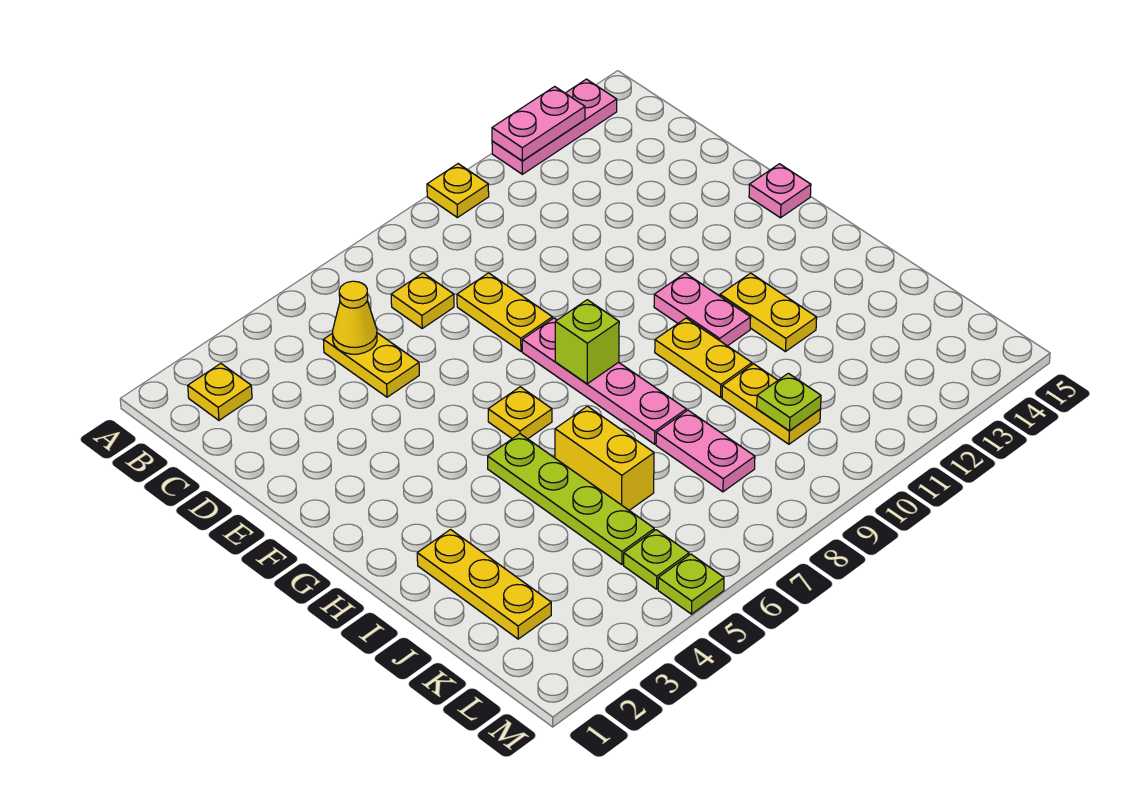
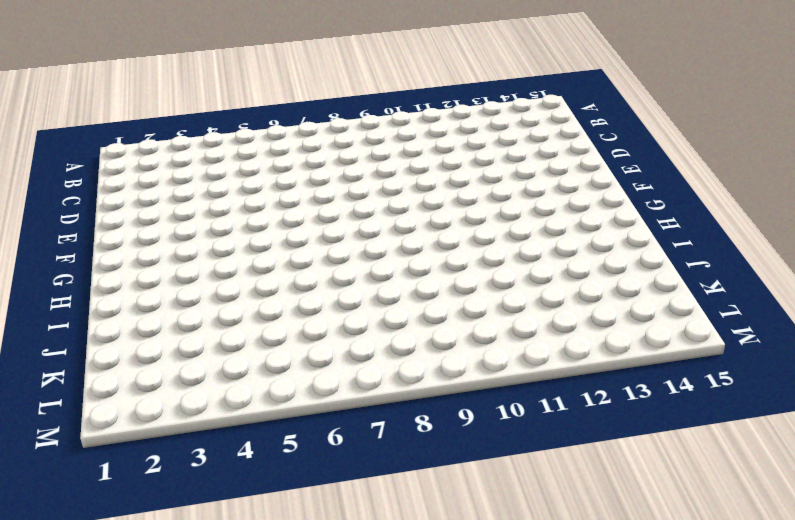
none -> yellow 1x1 plate [427,164,489,218]
none -> pink 1x3 plate [492,79,617,174]
none -> yellow 1x1 plate [188,364,252,420]

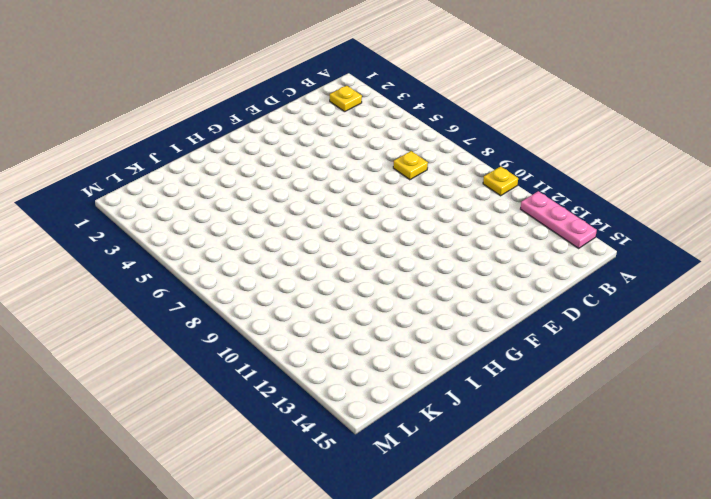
none -> yellow 1x2 plate [323,333,419,397]
none -> yellow 1x2 plate [457,273,552,351]
none -> pink 1x4 plate [522,318,686,444]

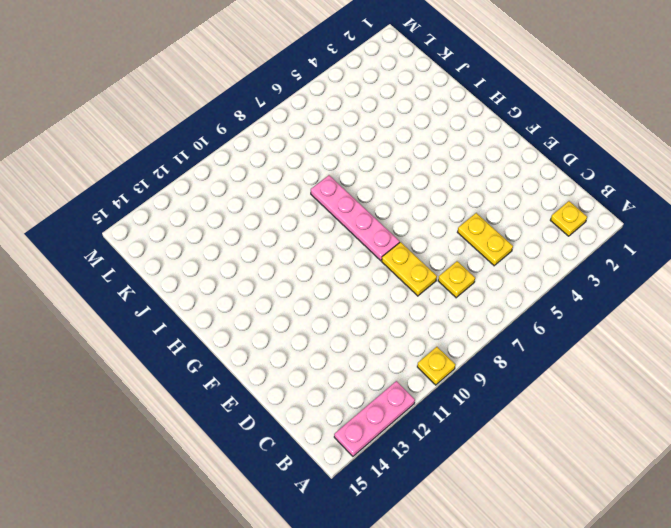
none -> pink 1x1 plate [749,164,811,218]
none -> yellow 1x1 plate [488,387,552,439]
none -> pink 1x2 plate [654,273,751,346]

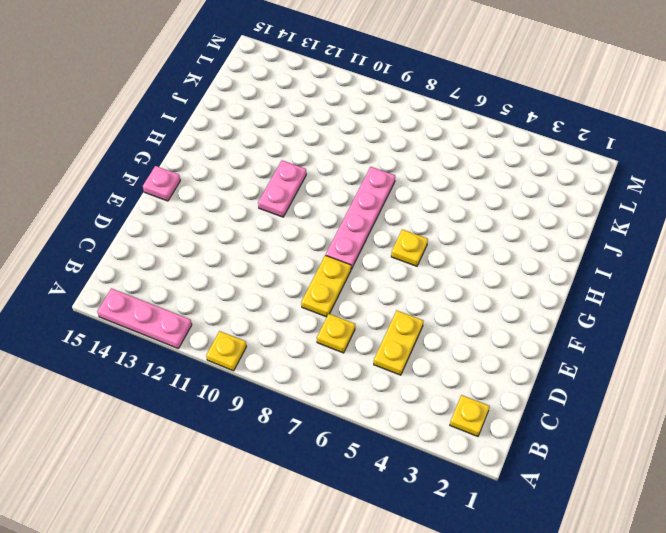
none -> lime 1x4 plate [488,434,654,565]
none -> yellow 1x2 plate [655,318,752,397]
none -> yellow 1x2 plate [720,273,817,352]

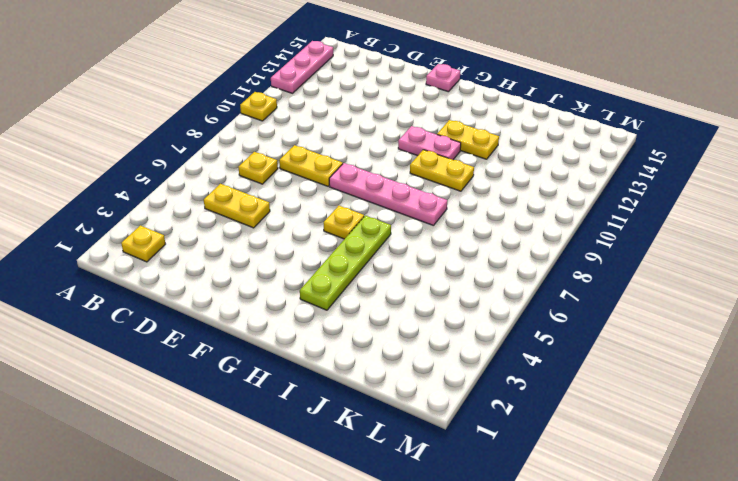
lime 1x4 plate [300,216,391,310] -> lime 1x4 plate turned to [488,434,654,565]
none -> yellow 1x3 plate [417,530,551,639]
none -> yellow 1x2 brick [555,406,654,510]
none -> pink 1x2 plate [656,410,755,492]

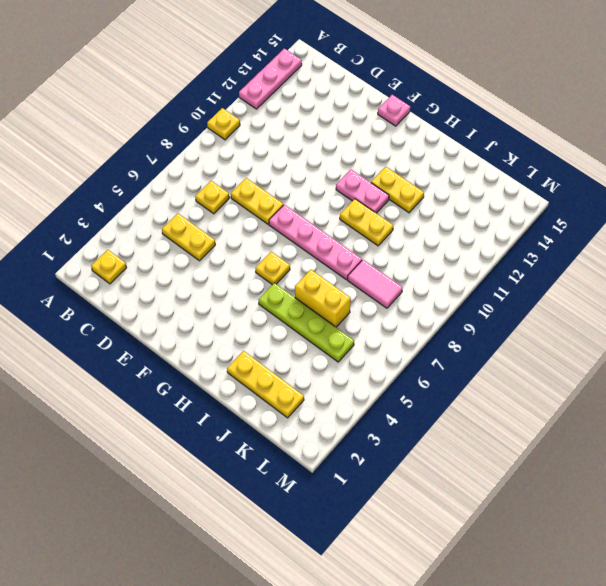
pink 1x2 tile [348,260,403,308] -> pink 1x2 plate [656,410,755,492]
none -> yellow 1x2 plate [722,364,821,444]
none -> lime 1x1 plate [624,530,689,589]
none -> lime 1x1 plate [658,554,724,614]

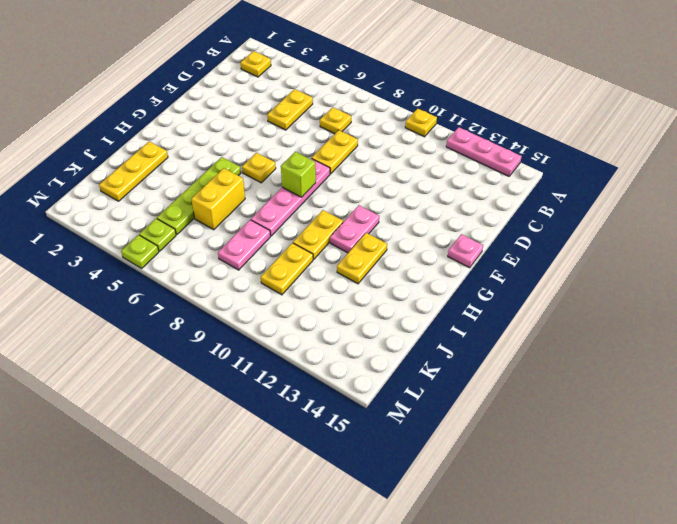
none -> pink 1x2 plate [492,87,585,161]
none -> yellow 1x1 cone [333,281,377,354]
none -> lime 1x1 plate [757,373,821,431]

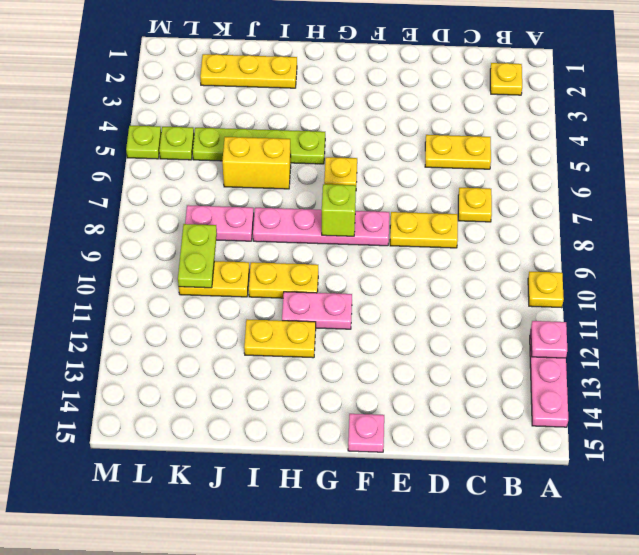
pink 1x1 plate [531,321,567,358] -> pink 1x2 plate [492,87,585,161]
lime 1x2 plate [178,224,217,288] -> lime 1x1 plate [757,373,821,431]
none -> yellow 1x1 cone [333,281,377,354]

